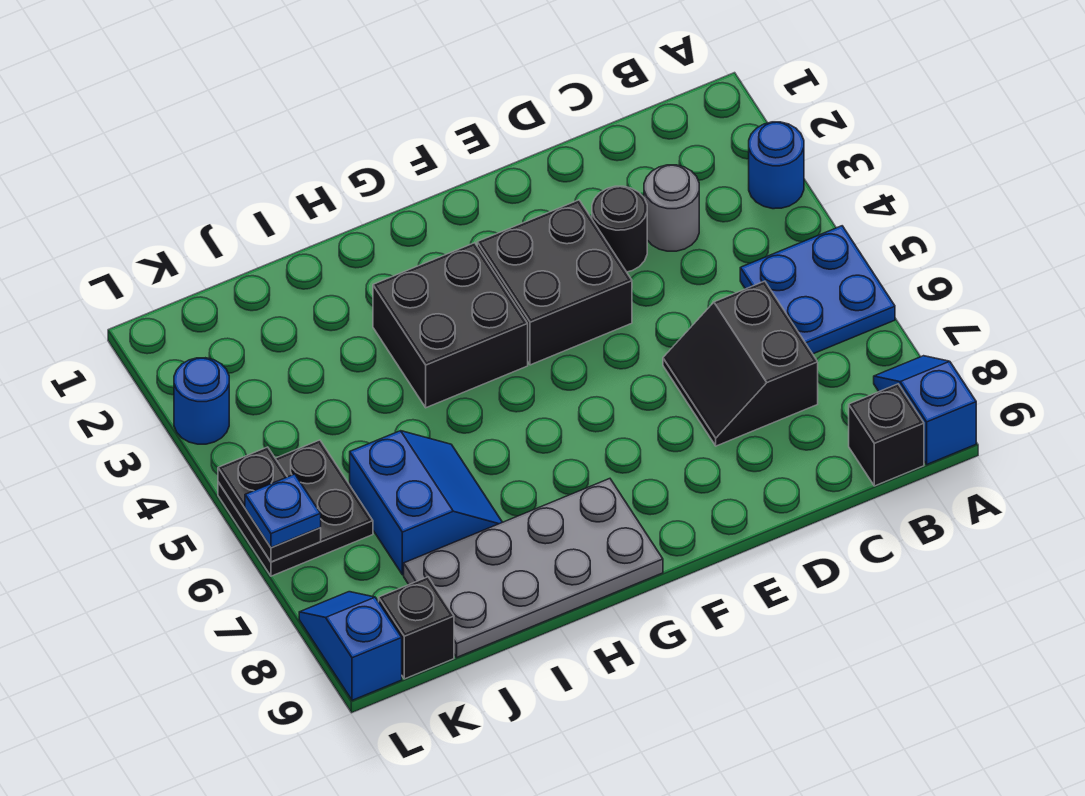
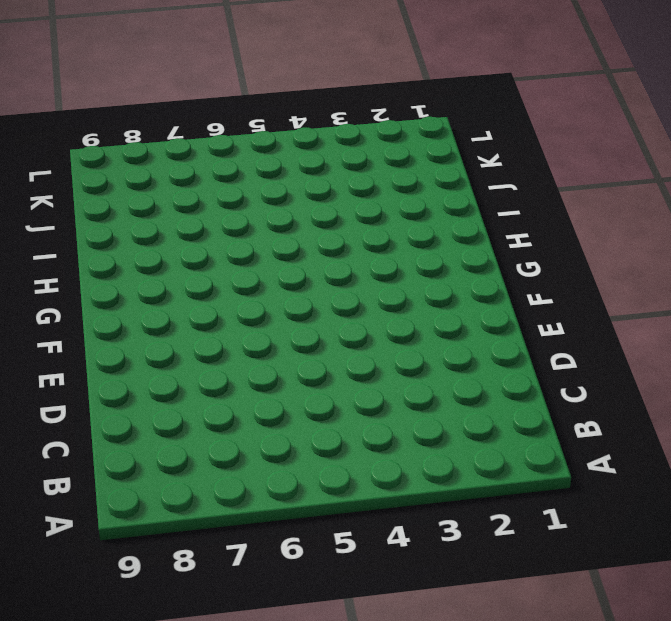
none -> blue 1x1 round brick [749,122,804,209]
none -> blue 2x2 plate [740,226,895,354]
none -> blue 1x2 slope [874,356,976,464]

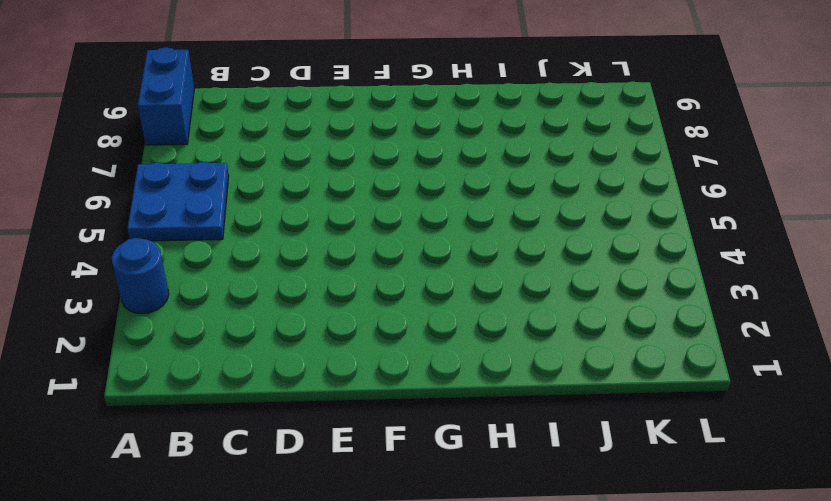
blue 1x2 brick [138,47,194,145] -> blue 1x2 slope [874,356,976,464]
none -> black 1x1 brick [849,384,924,486]
none -> grey 1x1 round brick [644,165,699,251]
none -> black 2x2 slope [663,281,818,446]

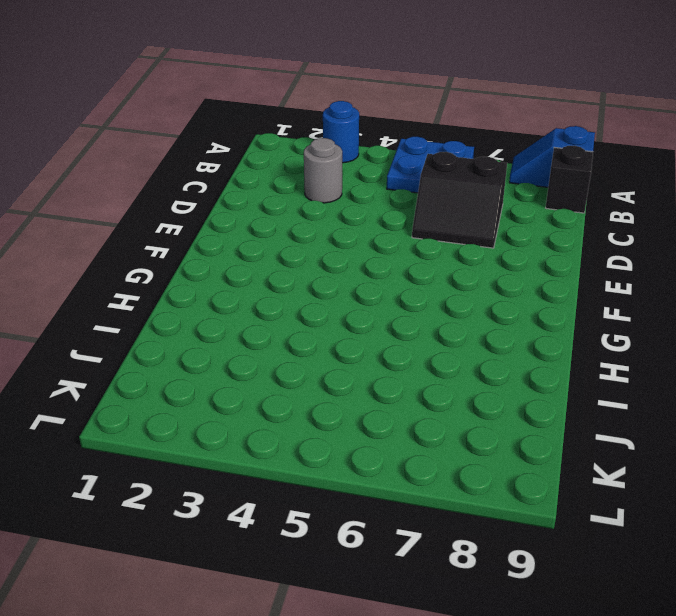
none -> black 1x1 round brick [592,186,647,272]
none -> black 2x2 brick [477,200,632,365]
none -> black 2x2 brick [373,243,528,408]

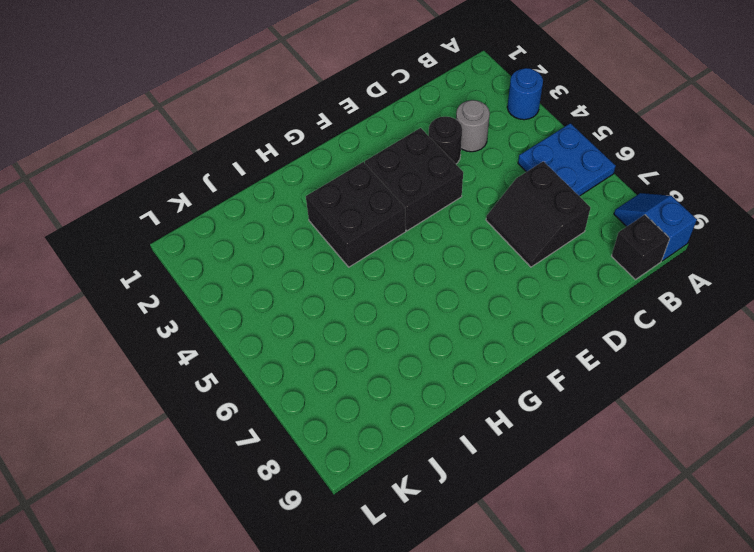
none -> grey 2x4 plate [404,479,663,657]
none -> blue 2x2 slope [350,431,502,575]
none -> black 2x2 plate [218,440,373,576]

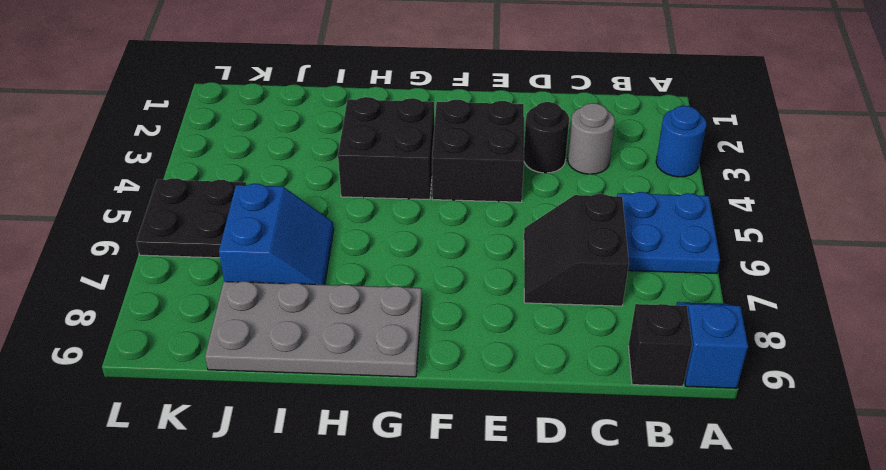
none -> black 1x1 brick [379,577,454,679]
none -> blue 1x1 round brick [174,358,229,444]
none -> blue 1x2 slope [299,592,402,700]

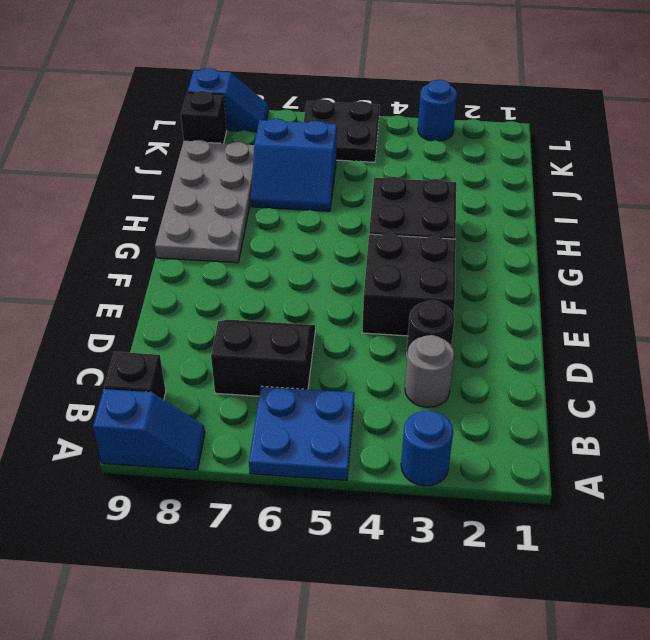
none -> black 1x2 plate [218,447,321,562]
none -> blue 1x1 plate [245,474,321,547]

